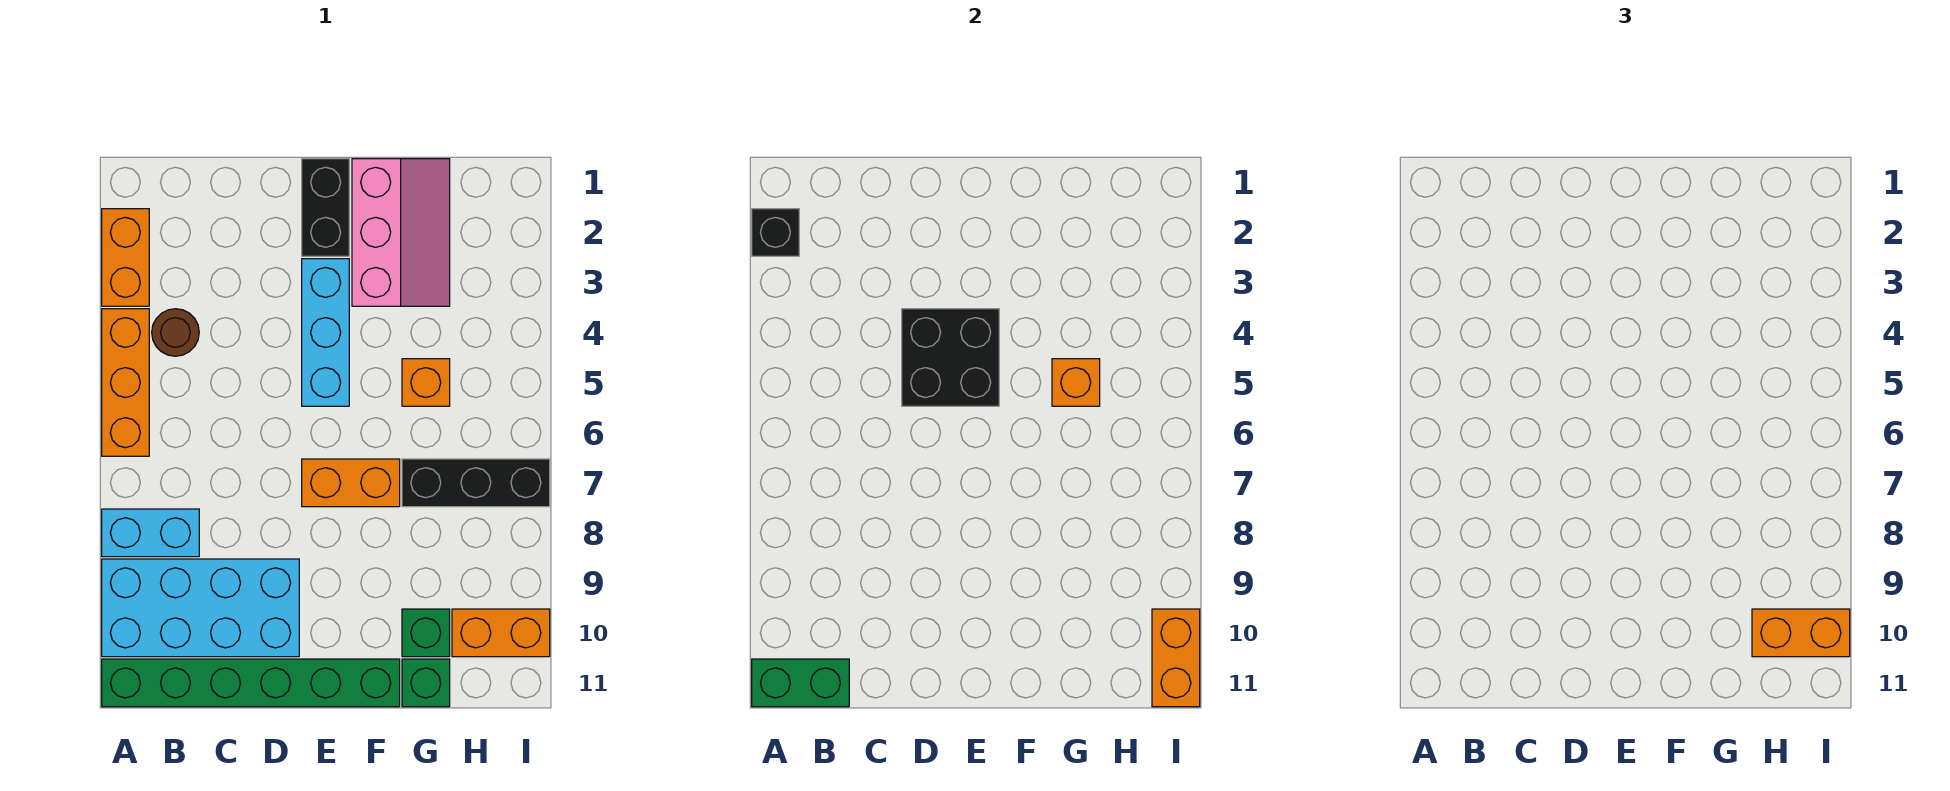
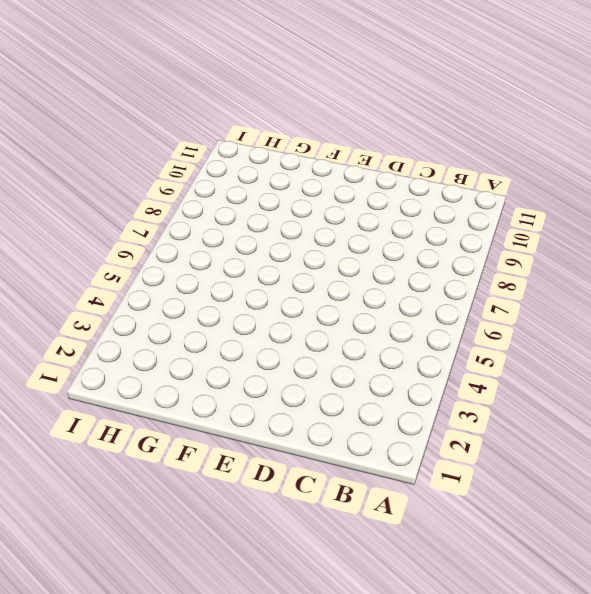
none -> orange 1x2 brick [102,209,149,306]
none -> orange 1x3 brick [102,309,149,456]
none -> cyan 1x2 brick [102,509,199,557]

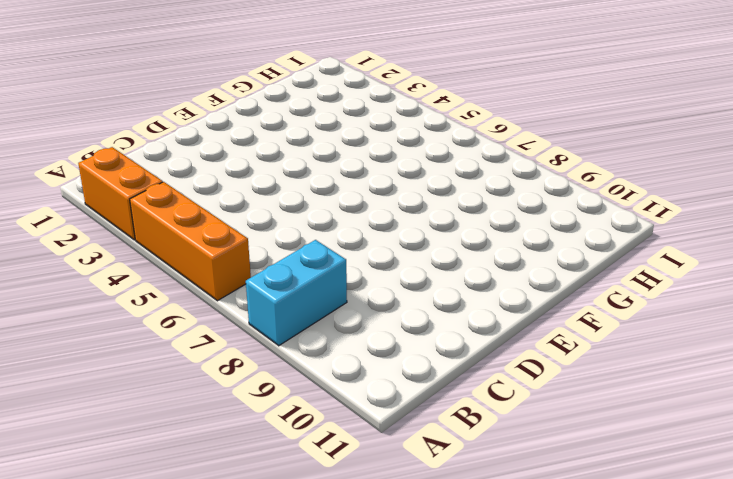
none -> cyan 2x4 brick [102,559,299,657]
none -> green 1x6 brick [102,659,400,707]
none -> brown 1x1 round brick [152,309,199,356]

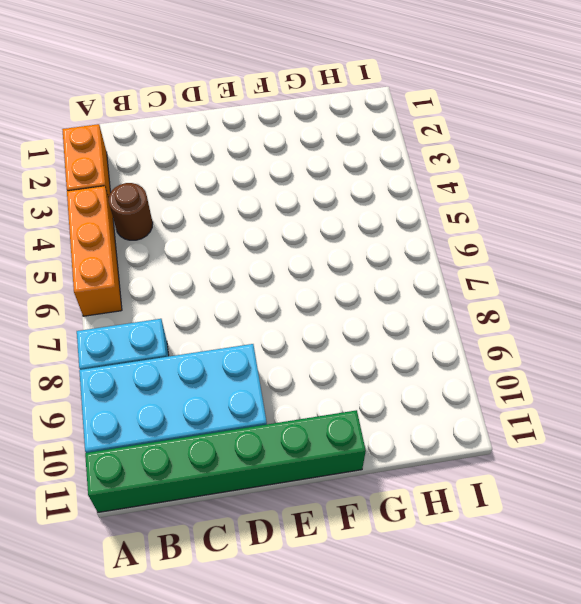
none -> black 1x2 brick [302,159,349,256]
none -> cyan 1x3 brick [302,259,349,406]
none -> orange 1x2 brick [302,459,400,507]

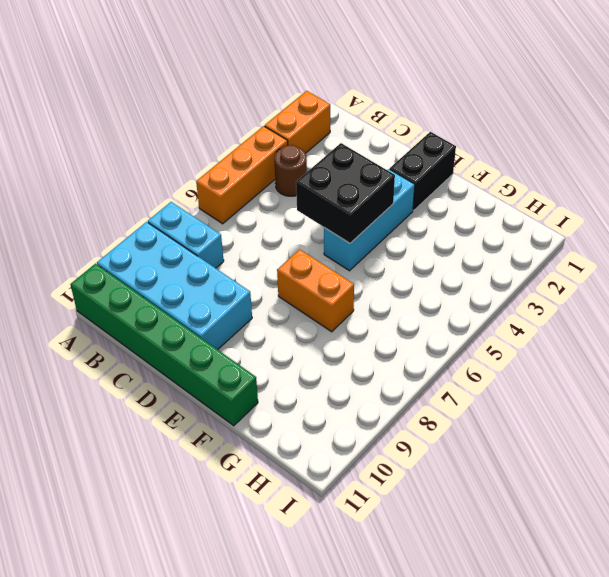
none -> pink 2x3 slope [352,159,450,306]
none -> orange 1x1 brick [402,359,450,406]
none -> black 1x3 brick [402,459,550,507]

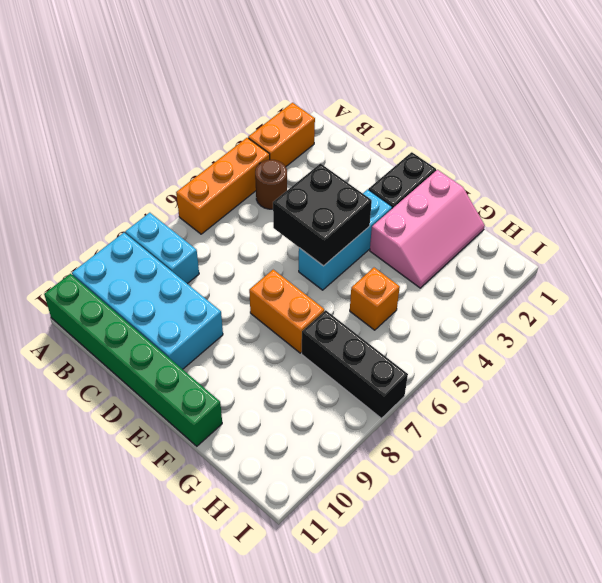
none -> green 1x1 brick [402,609,450,657]
none -> green 1x1 brick [402,659,450,707]
none -> orange 1x2 brick [452,609,550,657]

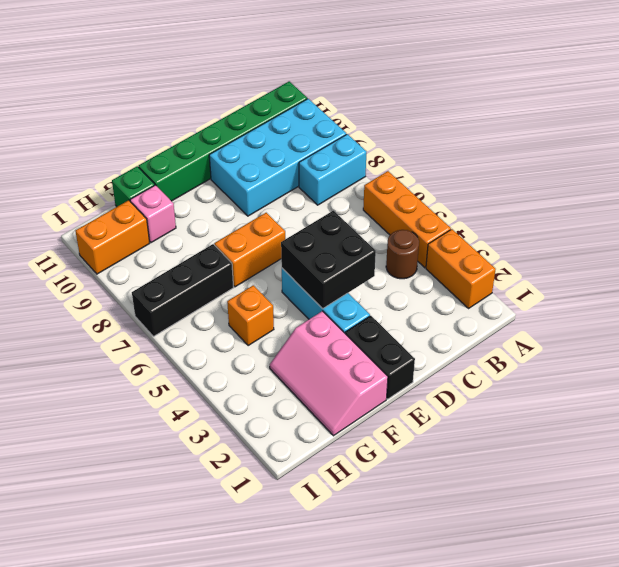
pink 1x1 brick [130,185,176,243] -> green 1x1 brick [402,609,450,657]
none -> black 1x1 brick [752,209,799,256]
none -> green 1x2 brick [752,659,849,707]
none -> orange 1x1 brick [1052,359,1100,406]

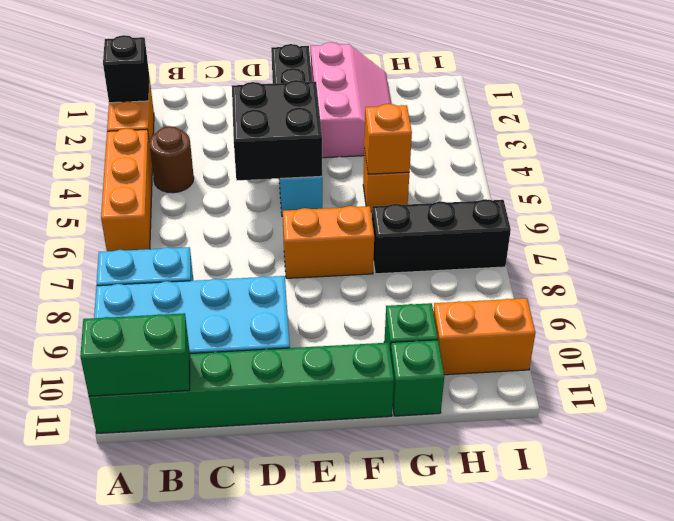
none -> orange 1x2 brick [1152,609,1200,707]
none -> orange 1x2 brick [1752,609,1850,657]

